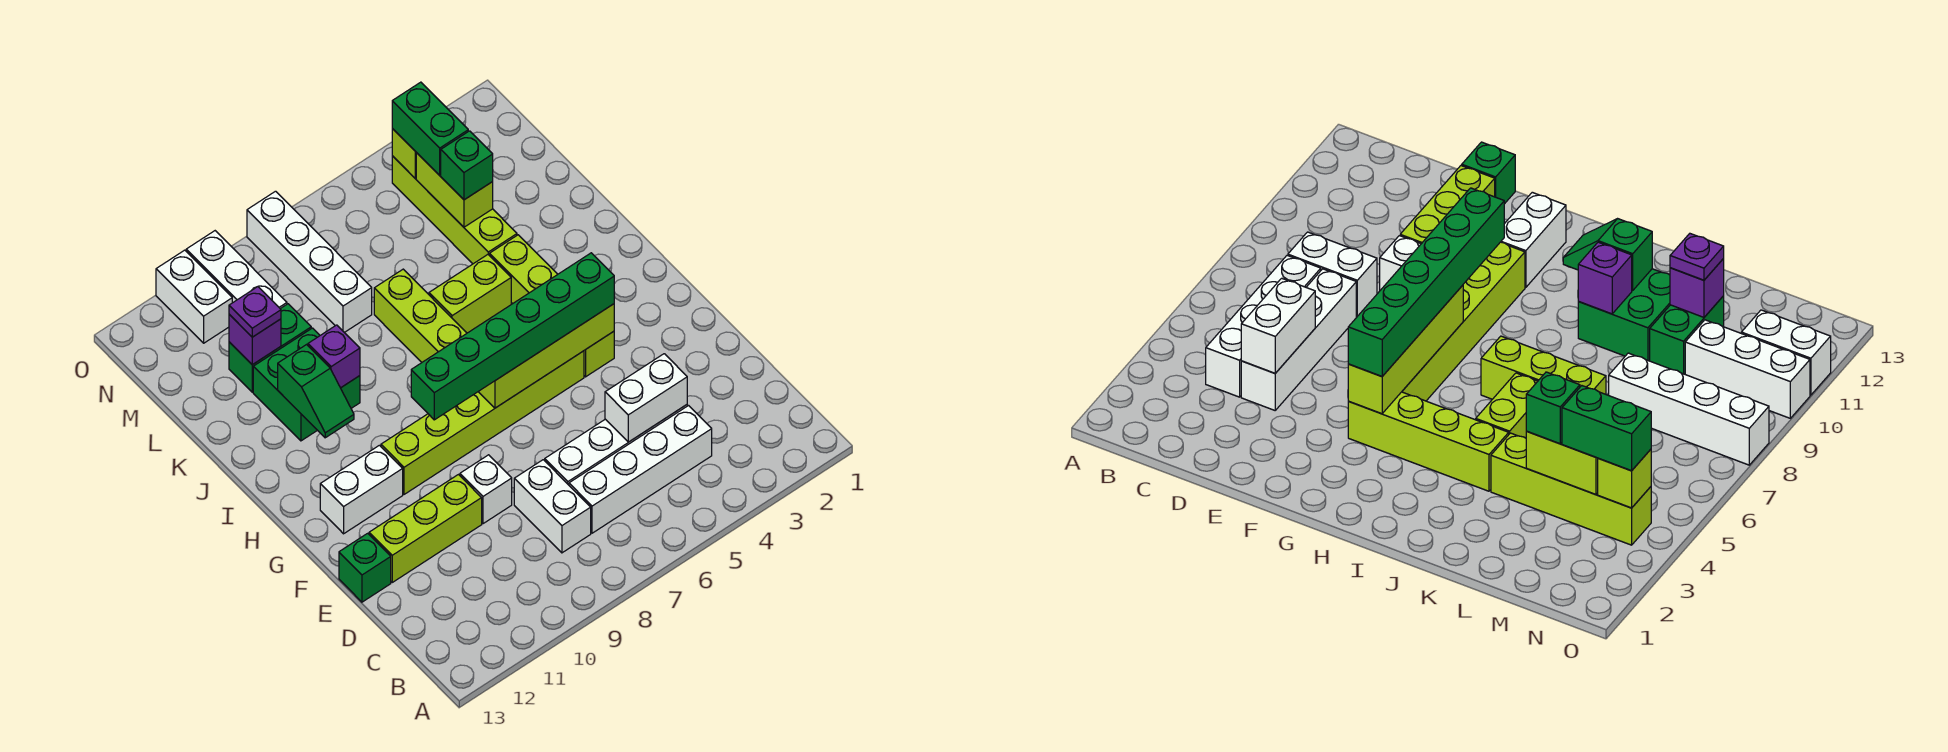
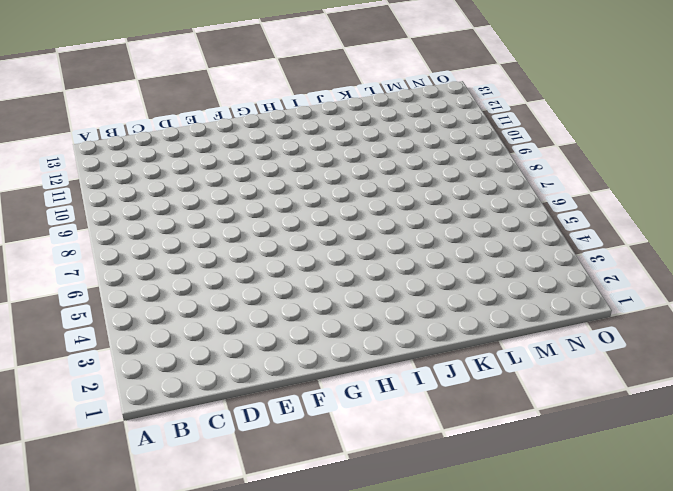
none -> white 1x4 brick [569,406,712,533]
none -> white 1x2 brick [514,460,591,553]
none -> white 1x4 brick [545,405,687,485]

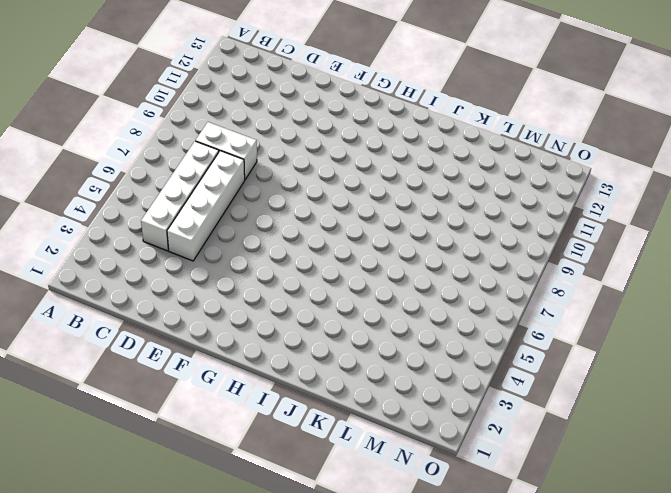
none -> white 1x1 brick [460,455,512,524]
none -> lime 1x3 brick [369,475,482,582]
none -> green 1x1 brick [339,533,391,602]

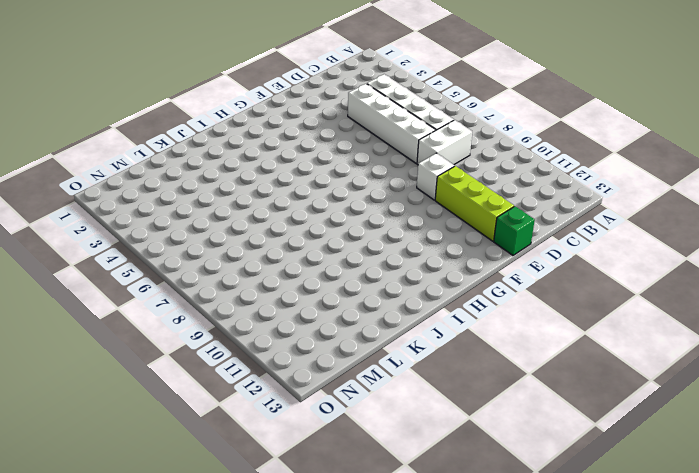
none -> lime 1x4 brick [489,235,614,377]
none -> lime 1x6 brick [381,351,584,494]
none -> white 1x2 brick [320,445,403,534]

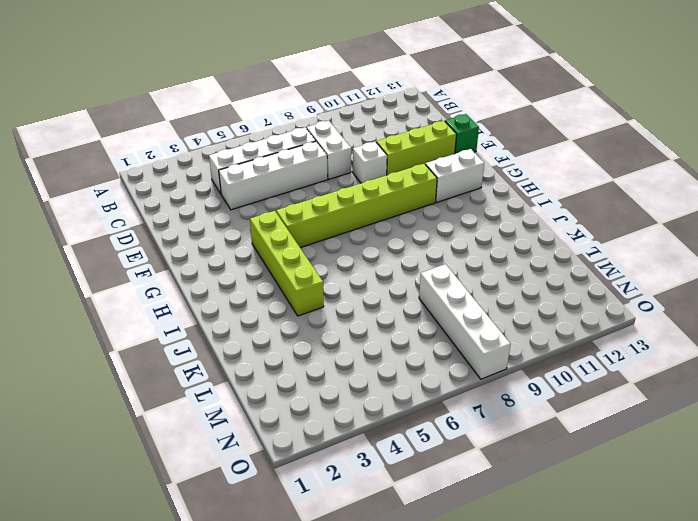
none -> lime 1x3 brick [374,269,467,362]
none -> lime 1x2 brick [429,255,511,333]
none -> green 2x2 brick [253,328,360,441]

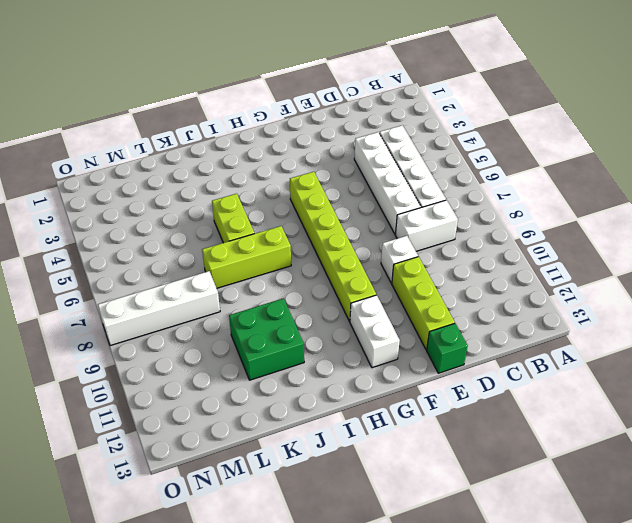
none -> lime 1x4 brick [489,235,614,377]
none -> lime 1x4 brick [392,156,517,264]
none -> green 1x2 brick [229,304,311,392]

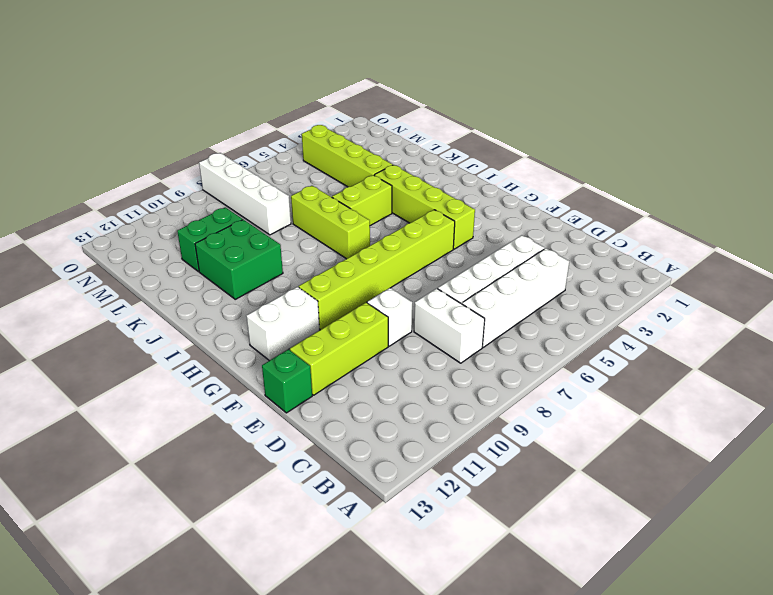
none -> white 1x3 brick [186,231,287,309]
none -> white 1x2 brick [156,250,232,343]
none -> white 1x2 brick [605,354,687,442]

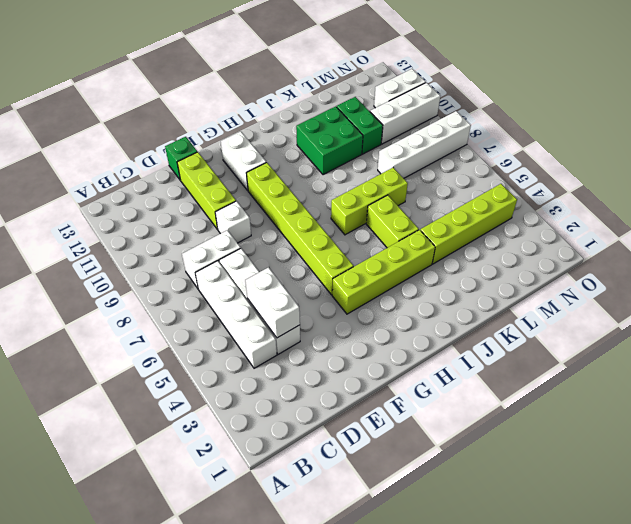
none -> lime 1x4 brick [478,304,614,408]
none -> green 1x2 slope [278,345,354,438]
none -> purple 1x1 brick [308,325,360,388]

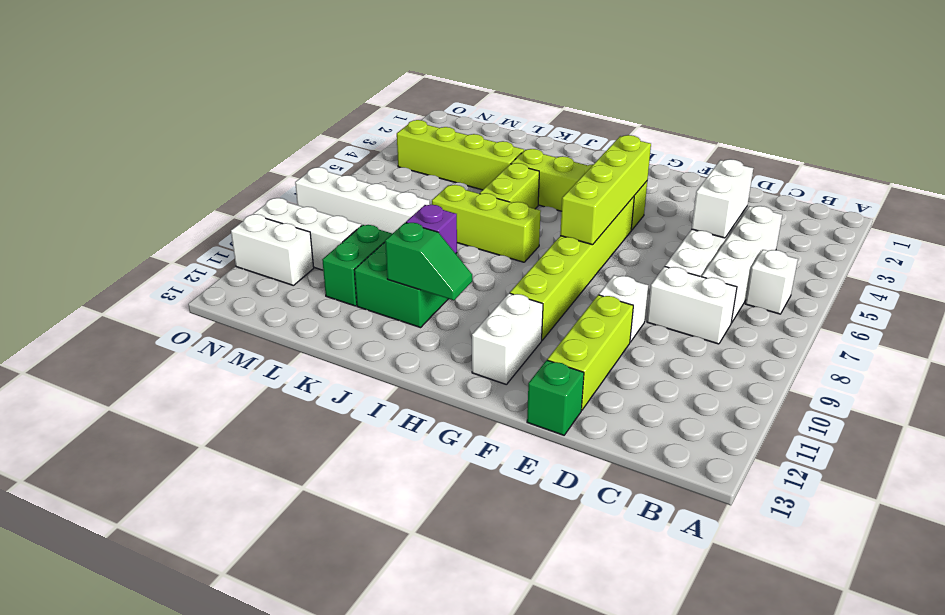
white 1x1 brick [745,250,798,314] -> none
none -> lime 1x2 brick [416,153,493,227]
none -> purple 1x1 brick [229,315,281,365]
none -> lime 1x1 brick [392,129,417,179]

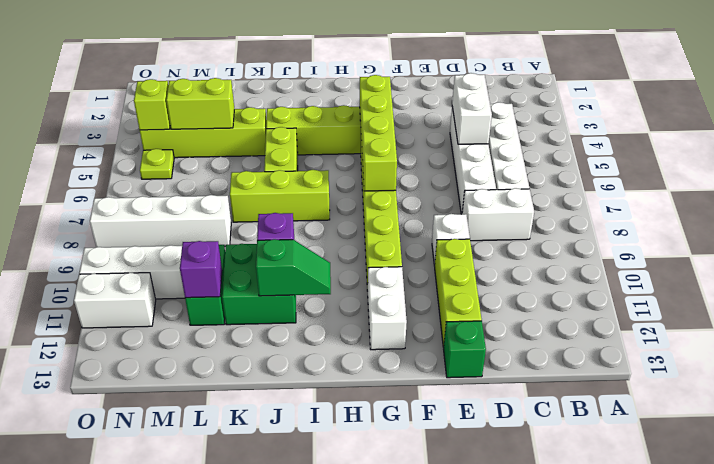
lime 1x1 plate [140,149,174,179] -> none
none -> green 1x6 brick [411,253,614,420]
none -> green 1x1 brick [441,131,493,200]
none -> purple 1x1 plate [229,287,281,337]

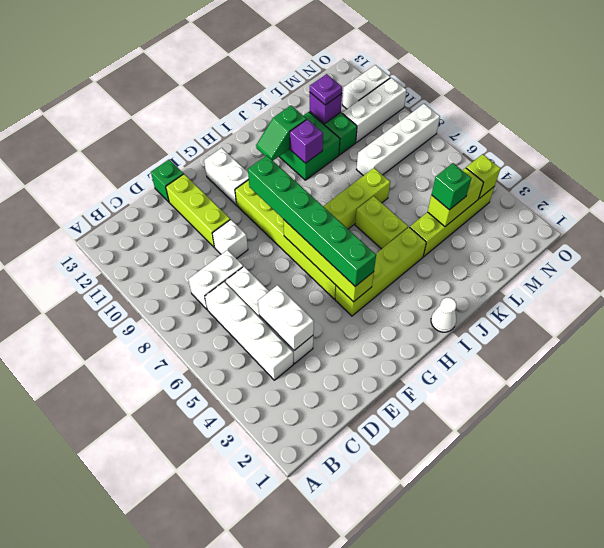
white 1x1 cone [431,298,456,332] -> none
none -> green 1x2 brick [392,82,468,175]

